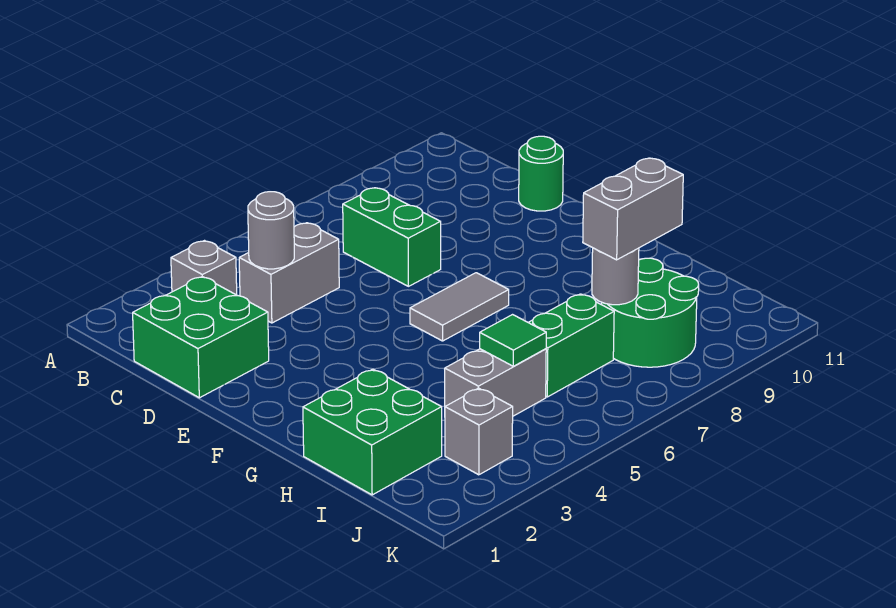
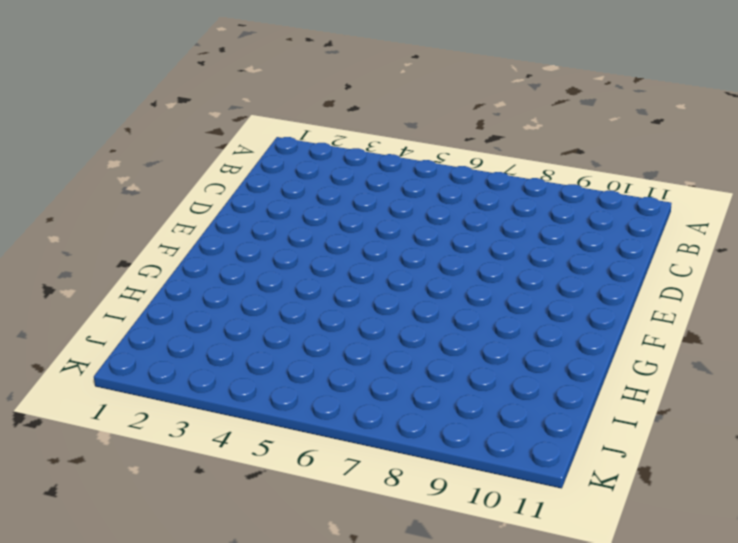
none -> grey 1x1 brick [171,241,237,295]
none -> green 2x2 brick [133,277,269,398]
none -> grey 1x2 brick [239,223,339,323]

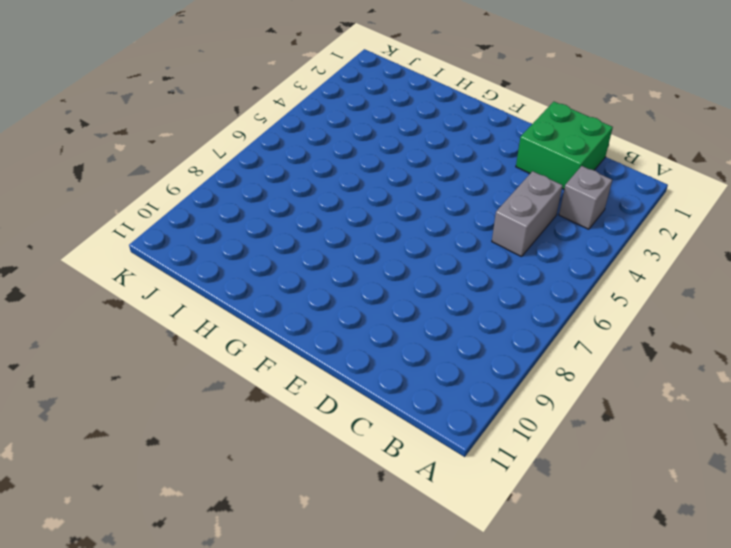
none -> green 1x2 brick [343,188,441,286]
none -> green 1x1 round brick [519,136,563,211]
none -> grey 1x2 tile [410,273,509,341]

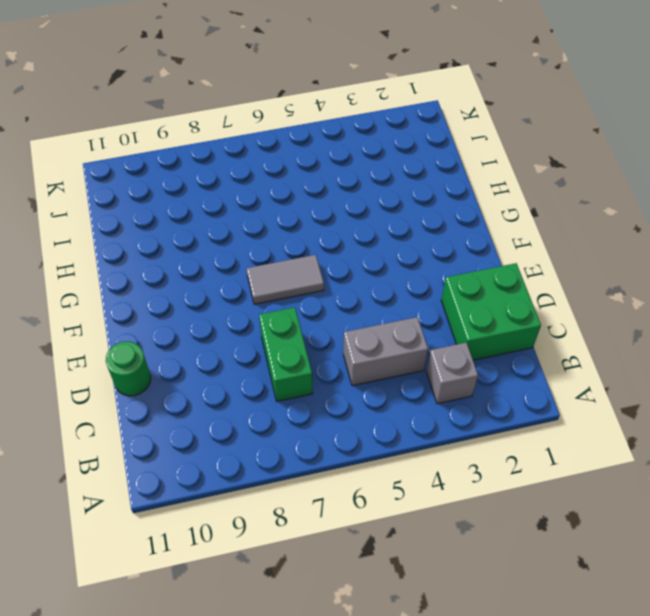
none -> green 2x2 brick [303,369,442,495]
none -> grey 1x2 brick [445,349,546,416]
none -> green 1x2 brick [528,294,614,397]

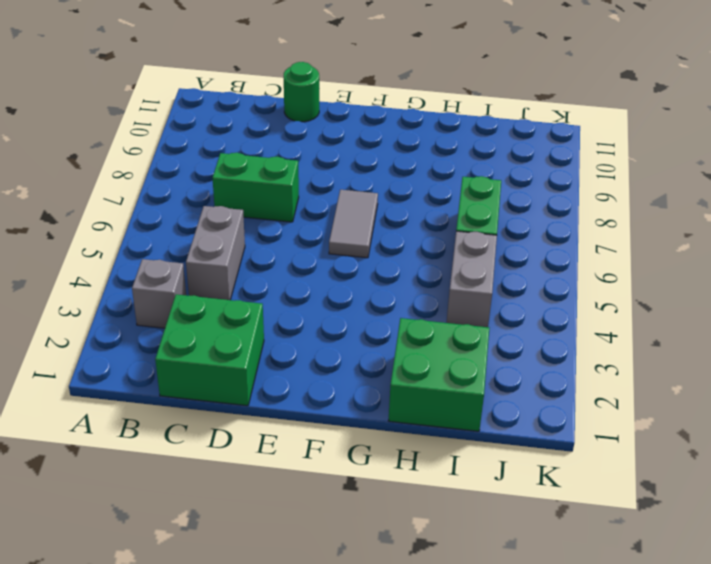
none -> green 2x2 round brick [602,258,699,367]
none -> grey 1x1 brick [445,388,513,475]
none -> grey 1x1 round brick [248,192,294,269]

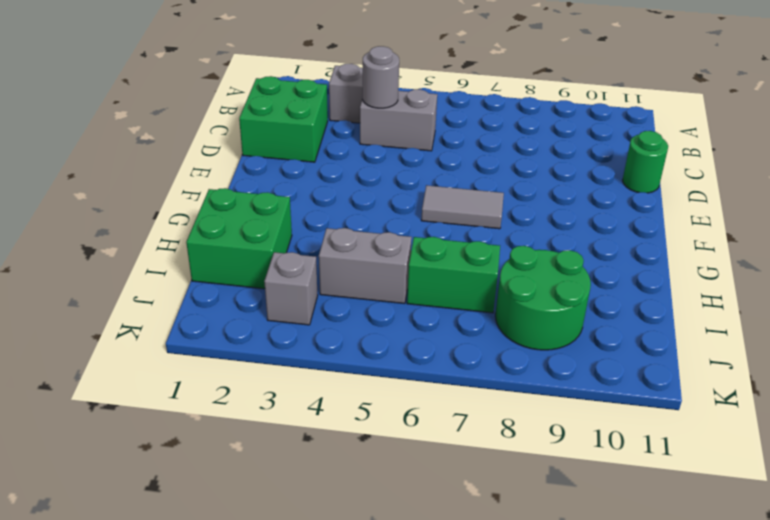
none -> green 1x2 brick [343,188,441,286]
none -> green 1x1 tile [480,315,546,366]
none -> grey 1x1 round brick [592,248,639,305]

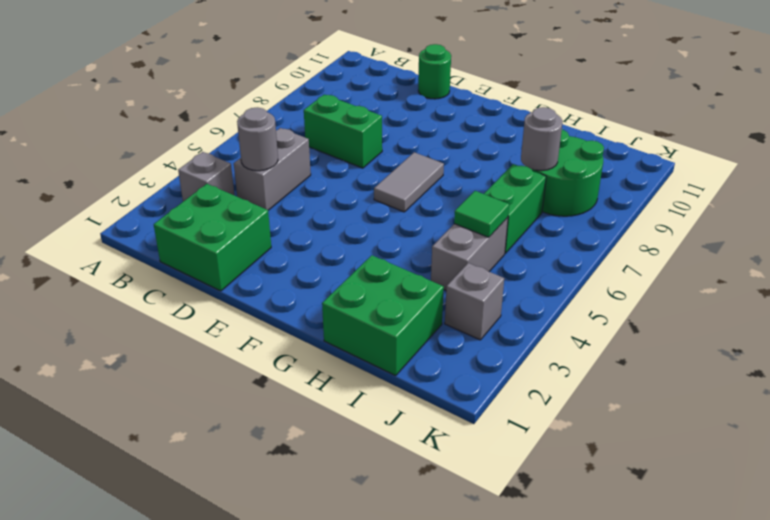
none -> grey 1x2 brick [583,158,683,260]

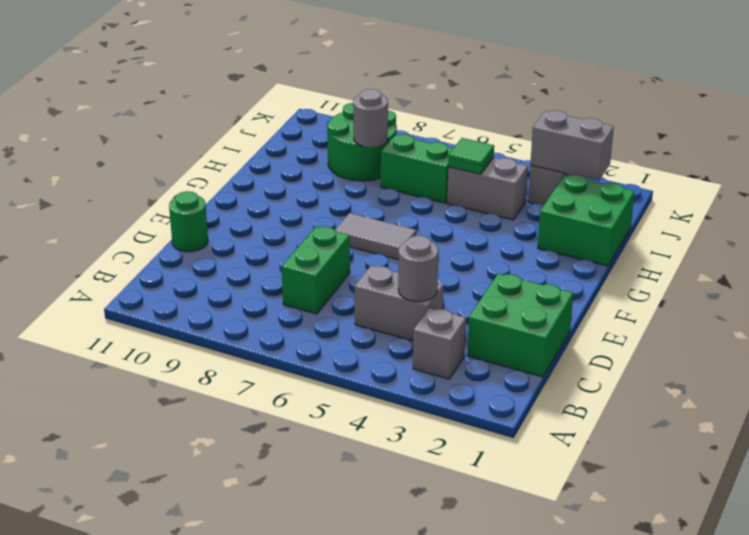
grey 1x2 brick [530,110,614,181] -> grey 1x2 brick moved to [583,158,683,260]

